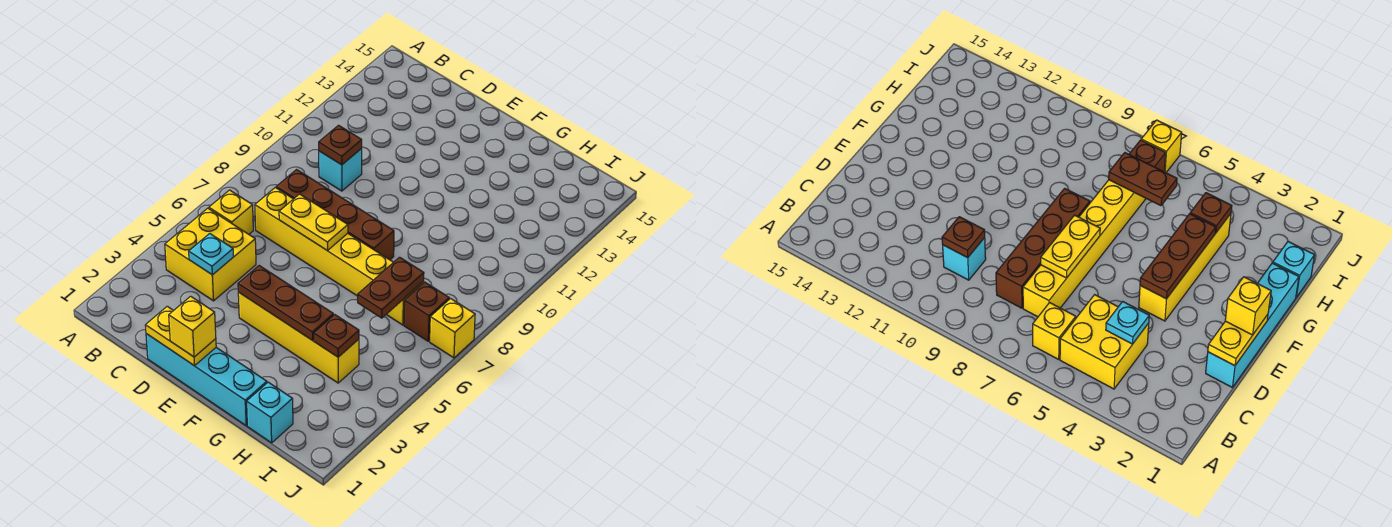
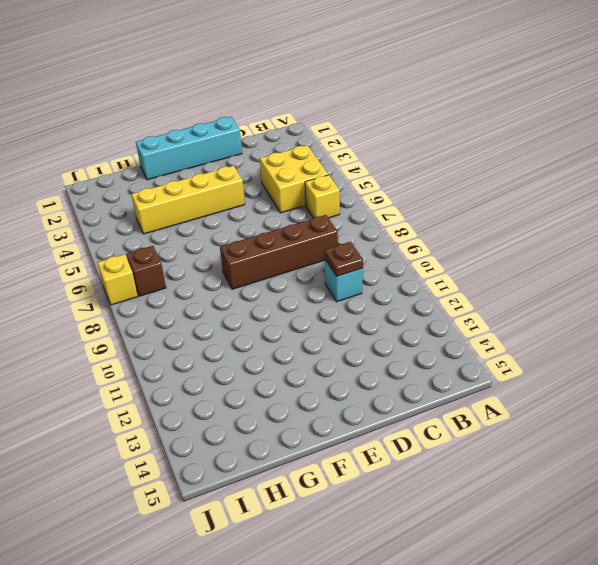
none -> yellow 1x6 brick [255,187,424,325]
none -> cyan 1x1 brick [247,382,293,443]
none -> cyan 1x1 plate [189,234,233,275]

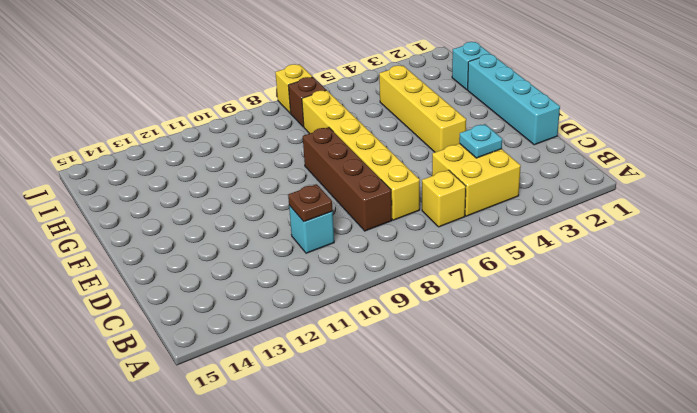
none -> yellow 1x2 plate [145,306,216,366]
none -> yellow 1x2 plate [279,194,348,251]
none -> brown 1x3 plate [238,266,333,341]

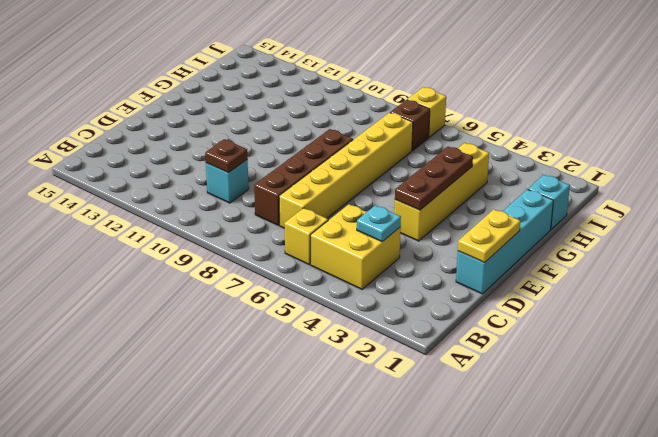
none -> yellow 1x2 plate [279,194,348,251]
none -> brown 1x1 plate [314,315,359,357]
none -> brown 1x2 plate [358,257,424,318]

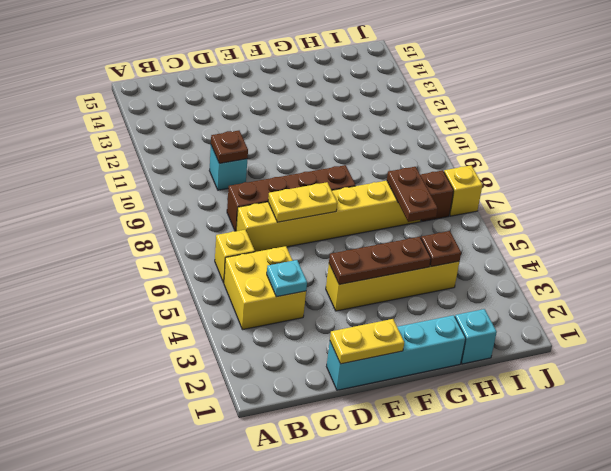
none -> yellow 1x1 brick [169,296,216,357]

